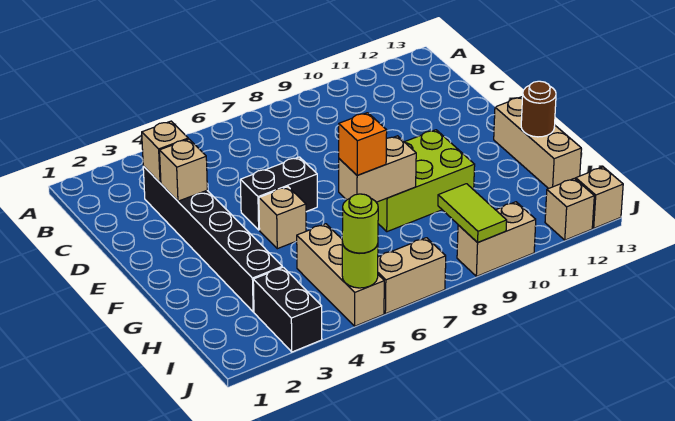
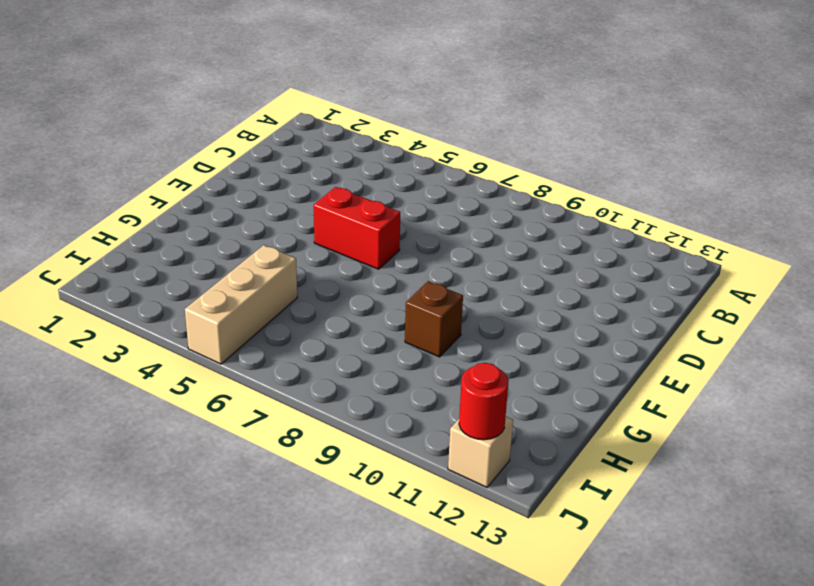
red 1x2 brick [314,187,400,269] -> black 1x2 brick [240,157,317,230]
brown 1x1 brick [405,281,463,357] -> lime 2x3 brick [376,130,475,232]
red 1x1 round brick [459,363,509,440] -> none
none -> black 1x6 brick [143,166,282,312]
none -> tan 1x1 brick [259,187,306,249]
none -> tan 1x3 brick [494,97,581,189]

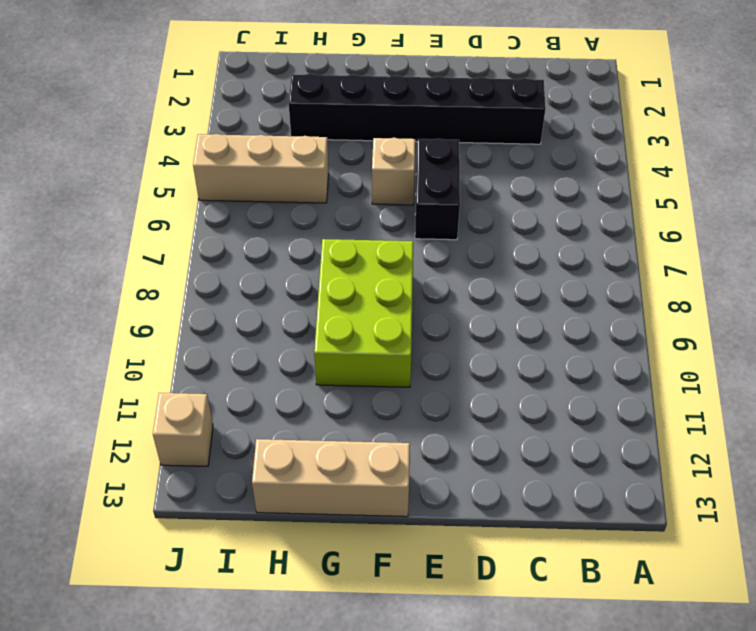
none -> black 1x2 brick [253,267,322,352]
none -> tan 1x2 brick [378,238,446,314]
none -> tan 1x2 brick [457,202,536,276]

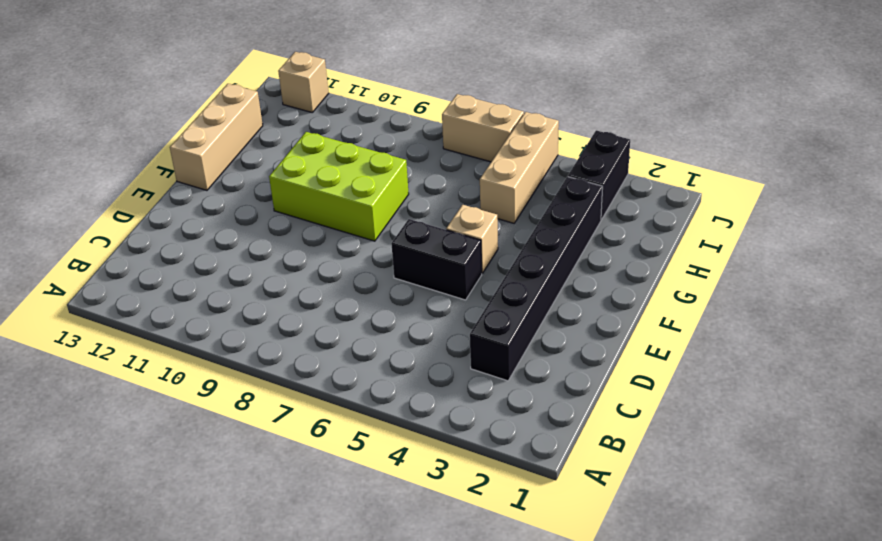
none -> tan 1x2 brick [457,202,536,276]
none -> tan 1x1 brick [576,167,623,228]
none -> tan 1x1 brick [142,121,188,183]

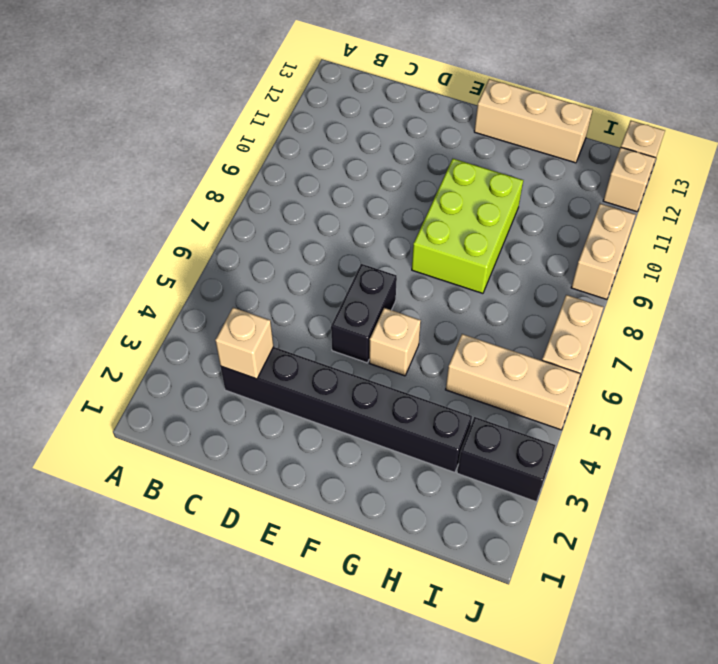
none -> tan 1x1 brick [160,139,207,201]
none -> tan 1x2 brick [339,136,416,202]
none -> brown 1x1 round brick [521,81,556,137]

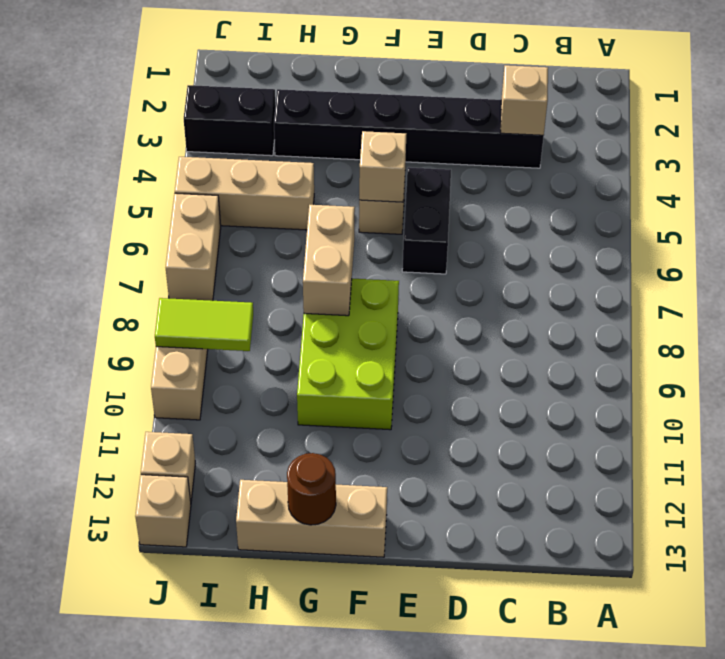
tan 1x1 brick [359,131,406,202] -> tan 1x1 brick moved to [160,139,207,201]
none -> lime 1x1 round brick [342,242,378,288]
none -> orange 1x1 brick [339,113,387,175]
none -> lime 1x1 round brick [342,194,378,253]

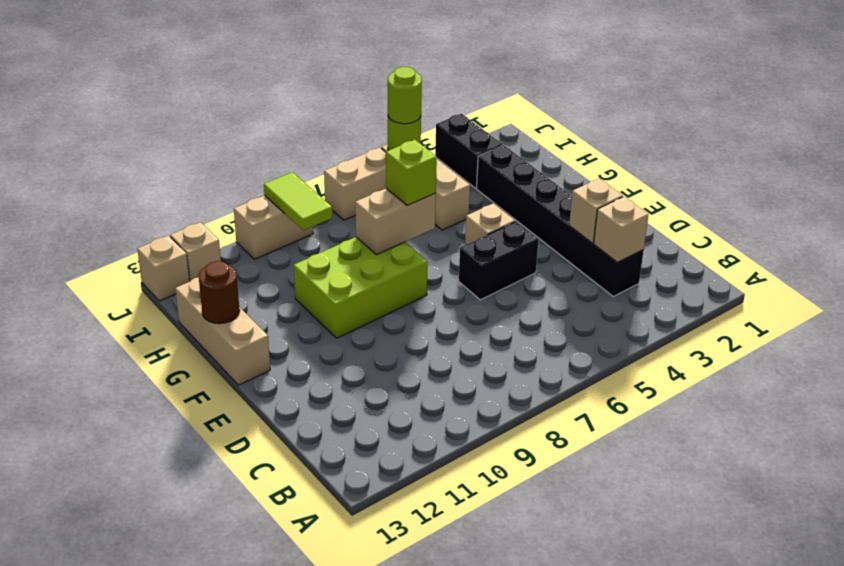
lime 1x1 brick [386,140,437,206] -> orange 1x1 brick [339,113,387,175]

